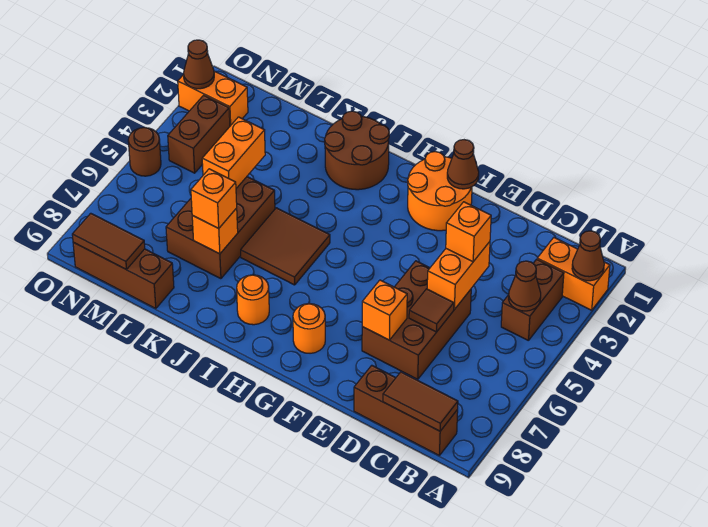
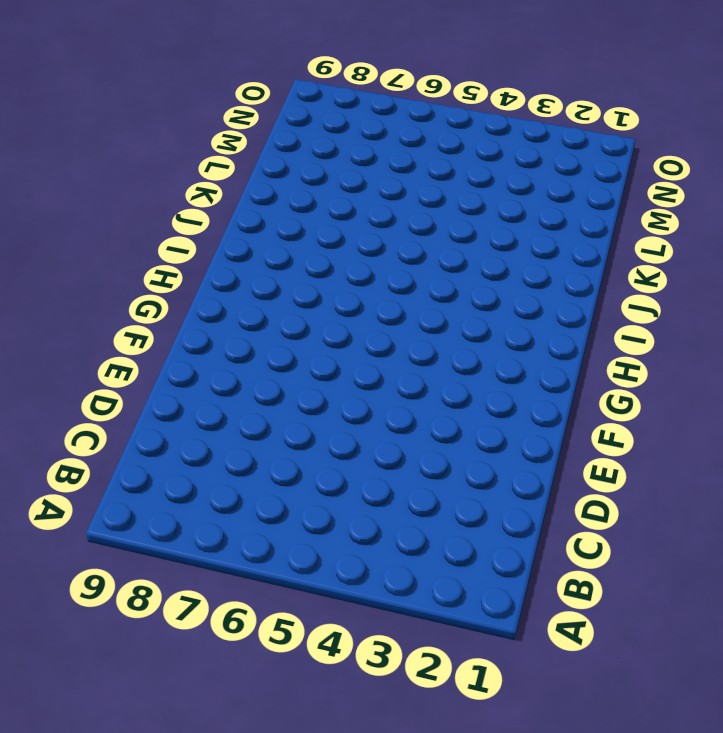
none -> orange 1x2 brick [537,238,610,310]
none -> brown 1x2 brick [501,259,564,341]
none -> brown 1x3 brick [354,365,458,456]

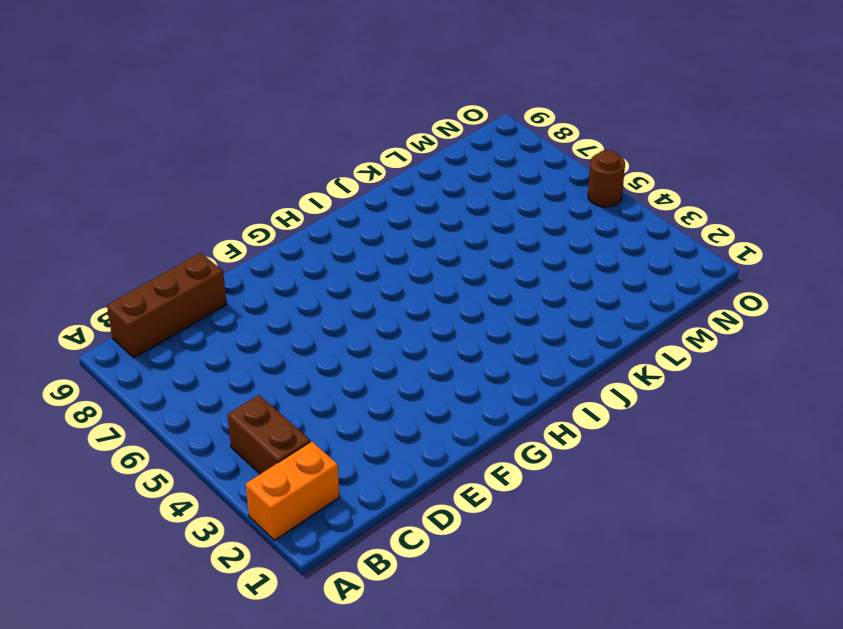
none -> brown 2x3 brick [362,261,471,379]
none -> orange 2x2 round brick [408,152,472,231]
none -> orange 1x1 round brick [293,304,325,353]

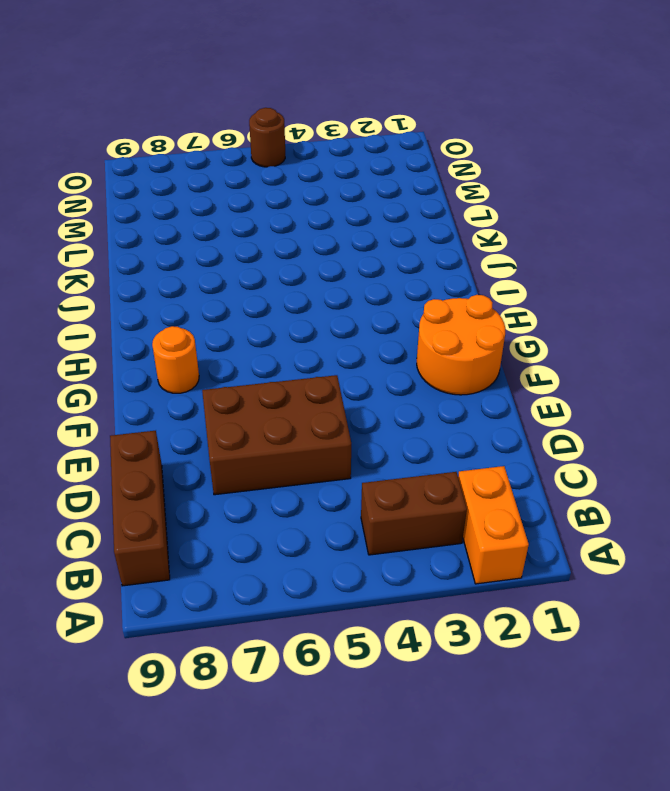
none -> brown 2x2 round brick [325,111,389,190]
none -> brown 2x2 tile [241,208,330,285]
none -> orange 1x1 round brick [237,275,269,325]

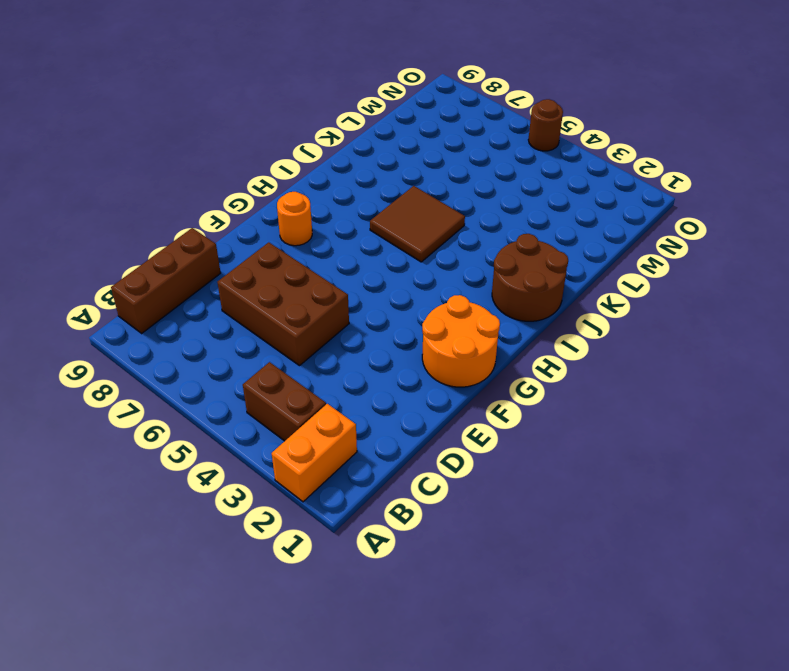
none -> orange 1x1 round brick [237,275,269,325]
none -> brown 2x3 brick [166,177,275,279]
none -> brown 1x3 brick [73,242,174,309]

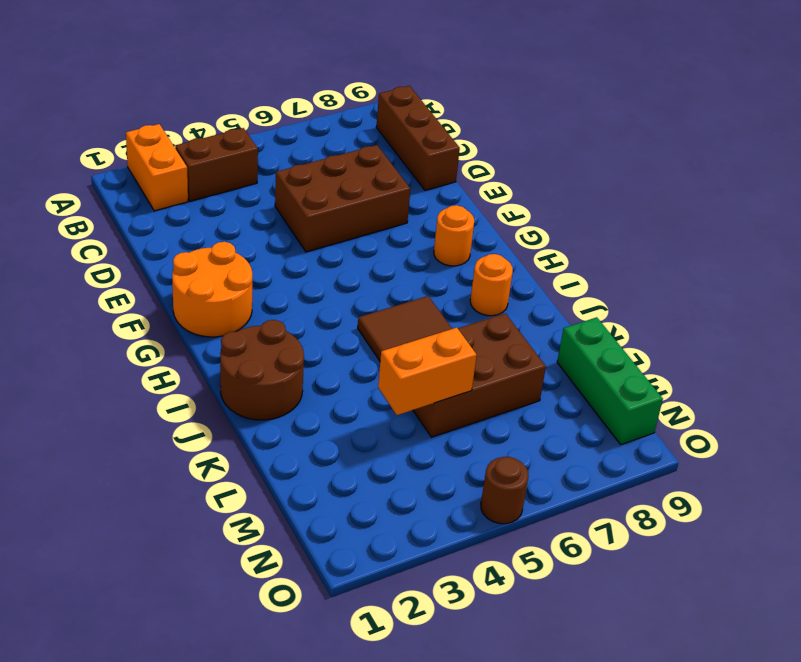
green 1x3 brick [557,317,663,445] -> brown 1x3 brick [73,242,174,309]
none -> orange 1x2 brick [178,71,248,126]
none -> brown 1x2 brick [168,95,230,173]
none -> brown 1x1 cone [572,231,604,281]

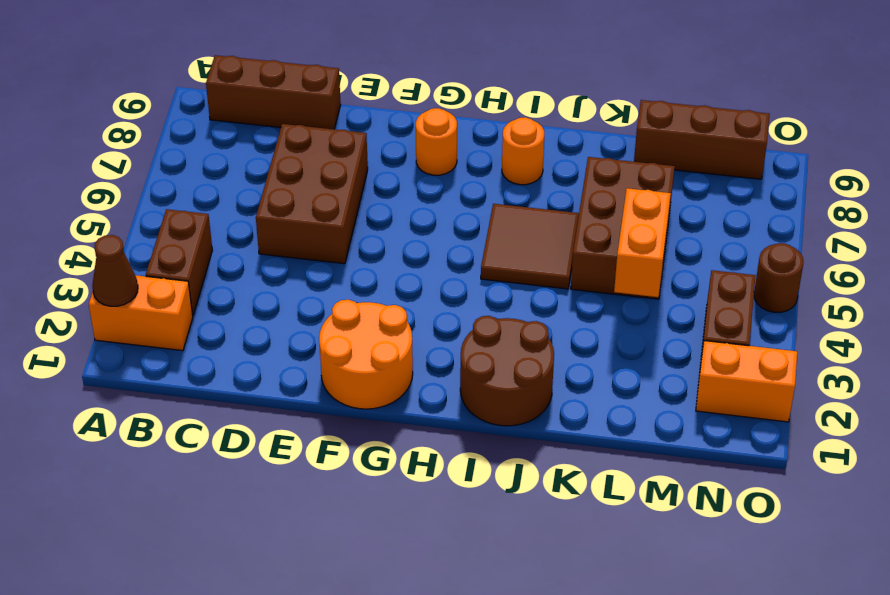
none -> brown 1x1 cone [509,261,541,311]
none -> brown 1x2 tile [383,372,458,431]
none -> orange 1x2 brick [427,242,490,309]

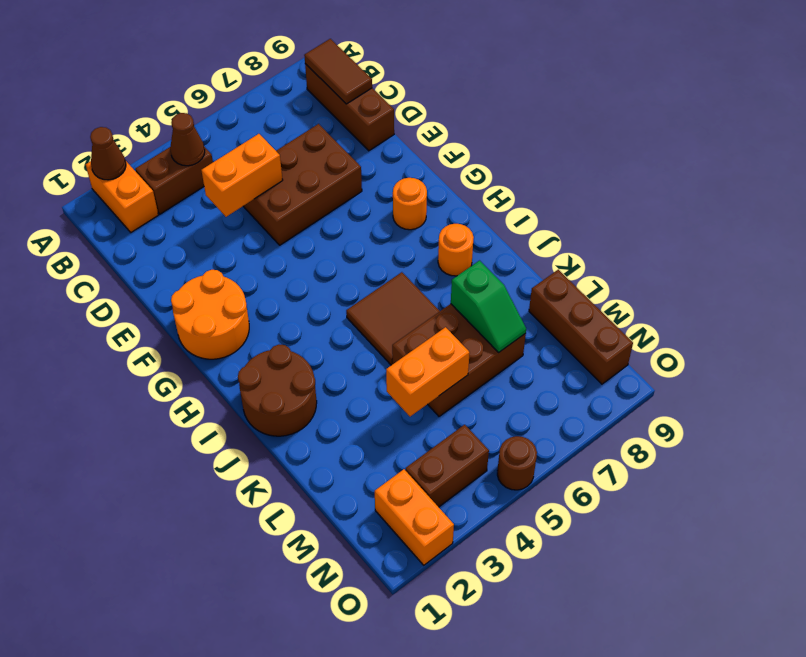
green 1x2 slope [451,261,526,353] -> orange 1x1 brick [192,208,238,254]
none -> brown 1x1 tile [409,289,454,332]
none -> orange 1x1 brick [362,280,407,340]
none -> brown 1x1 cone [447,140,479,189]

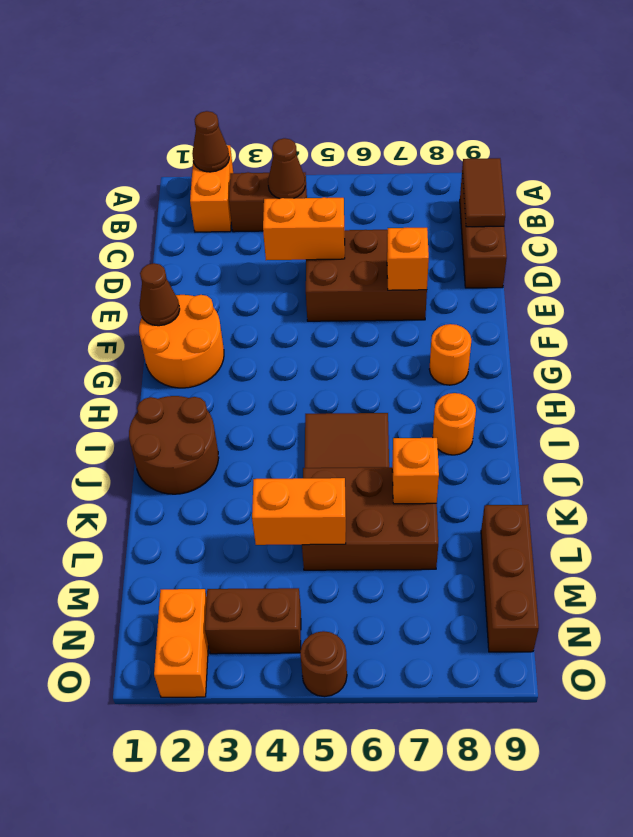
none -> brown 1x1 tile [409,289,454,332]
none -> brown 1x2 tile [72,213,145,269]
none -> brown 1x1 cone [184,40,214,89]

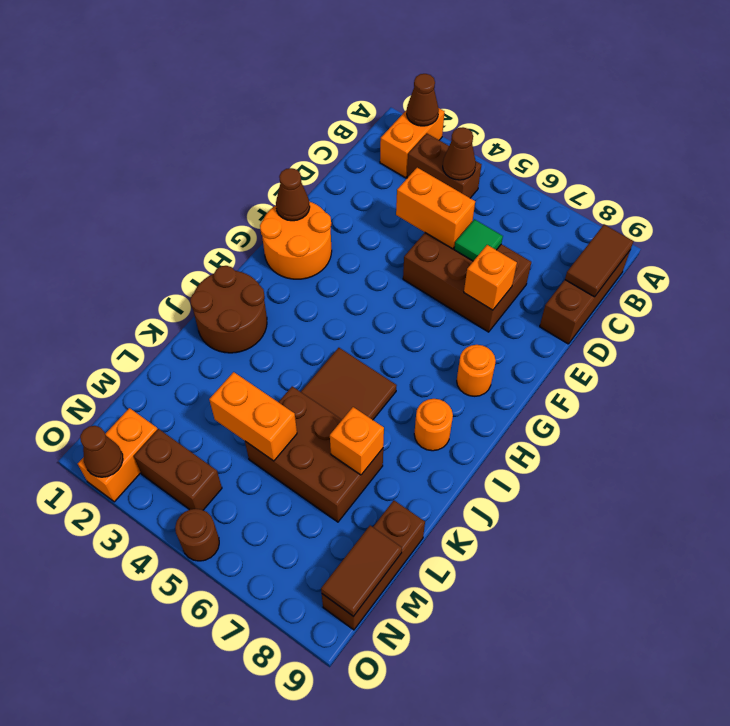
green 1x1 tile [454,219,503,261] -> brown 1x1 tile [409,289,454,332]
none -> orange 1x1 brick [446,202,491,262]
none -> orange 1x1 brick [191,169,237,228]

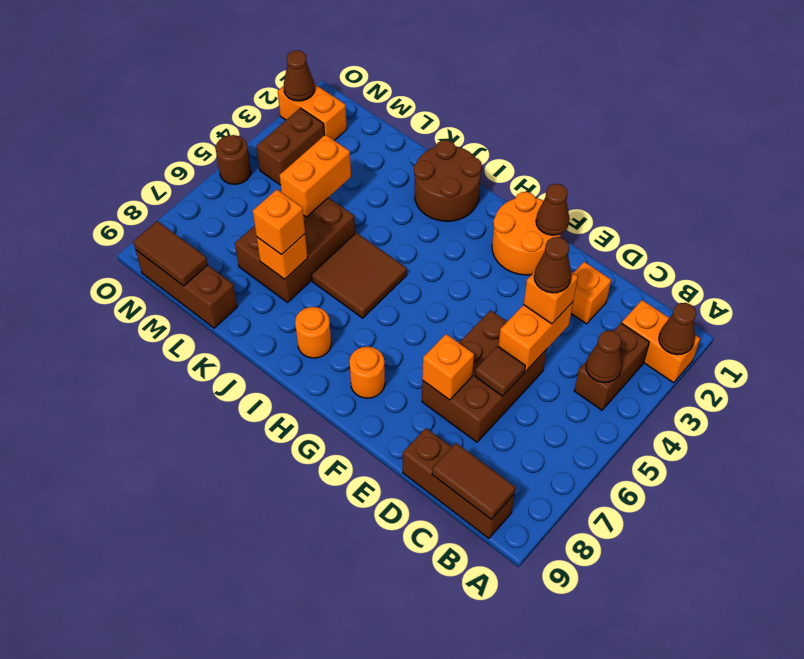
orange 1x1 brick [571,262,611,324] -> none
brown 1x1 cone [534,237,571,293] -> none

